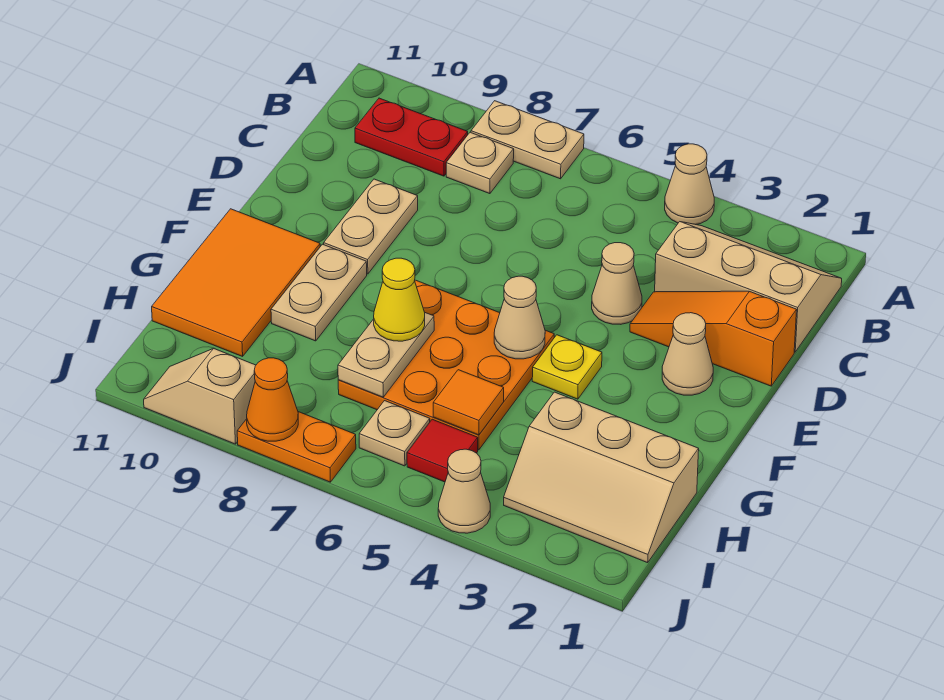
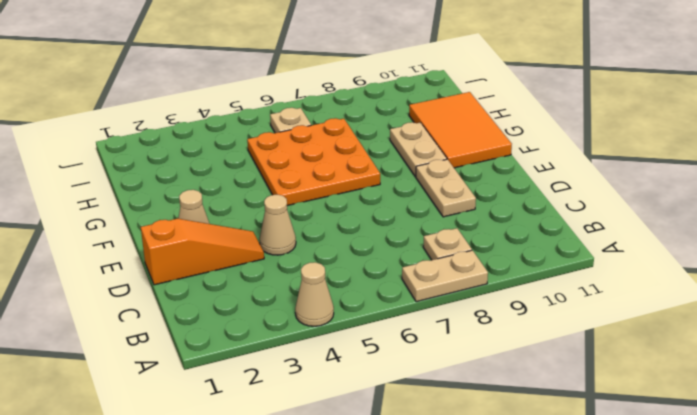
none -> tan 2x3 slope [655,222,842,352]
none -> red 1x2 plate [355,98,468,176]
none -> yellow 1x1 plate [532,335,602,399]

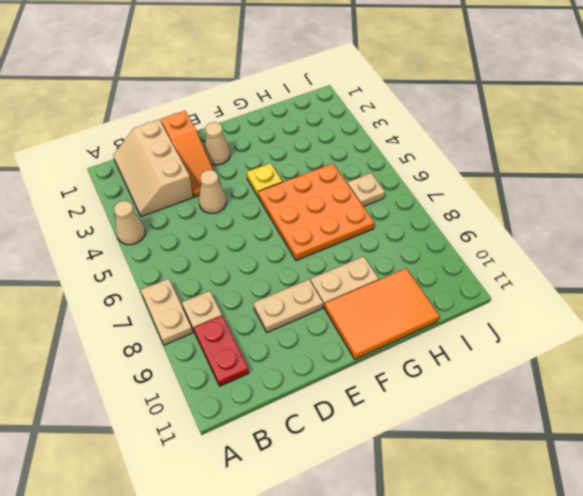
none -> tan 2x3 slope [504,392,699,563]
none -> red 1x1 tile [407,419,478,482]
none -> tan 1x1 cone [438,449,490,533]

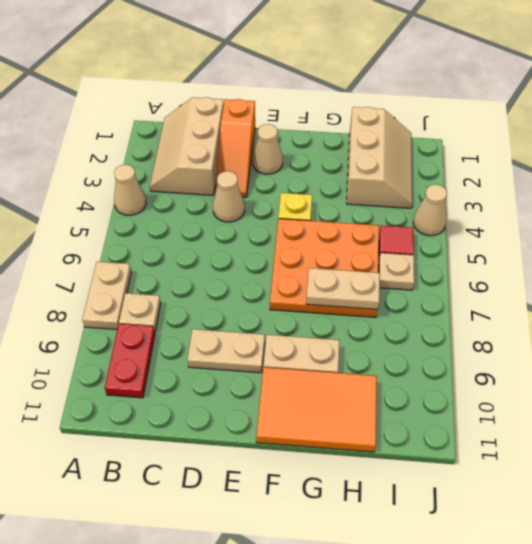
none -> orange 1x2 plate [237,412,356,482]
none -> tan 1x2 slope [144,349,256,444]
none -> tan 1x1 cone [494,276,545,359]

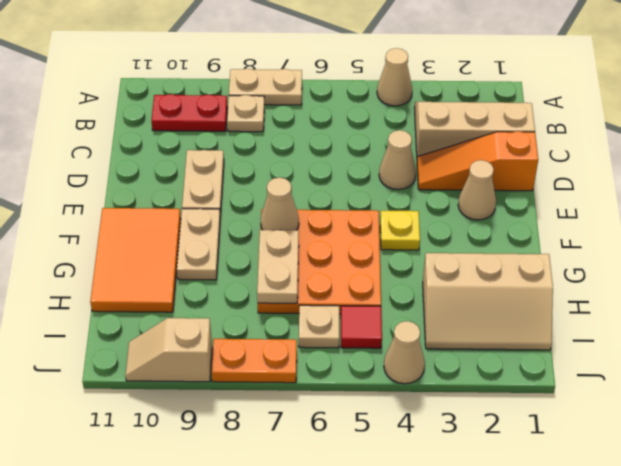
tan 1x1 cone [261,177,299,230] -> tan 1x1 cone moved to [494,276,545,359]
none -> orange 1x1 tile [433,370,504,435]
none -> orange 1x1 cone [247,358,298,441]
none -> yellow 1x1 cone [374,258,425,341]

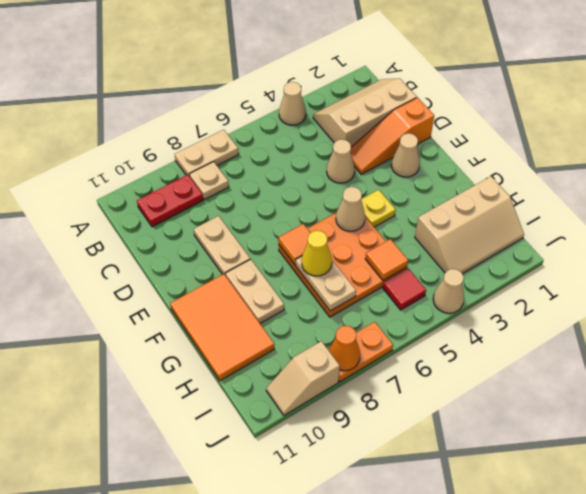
orange 1x1 tile [279,224,310,265] -> none
none -> tan 1x1 plate [359,401,430,466]

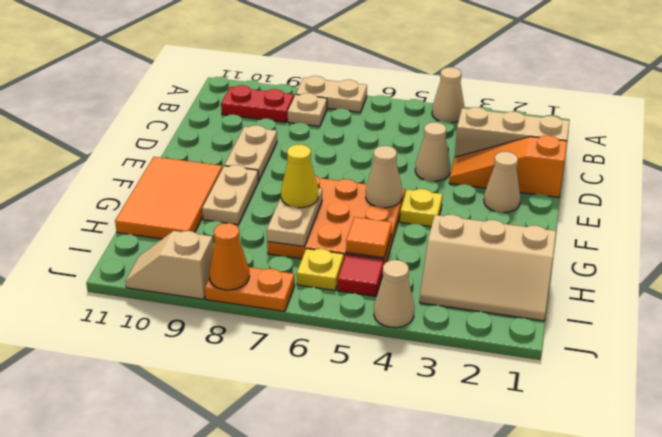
yellow 1x1 plate [297,249,344,290] -> tan 1x1 plate [359,401,430,466]

